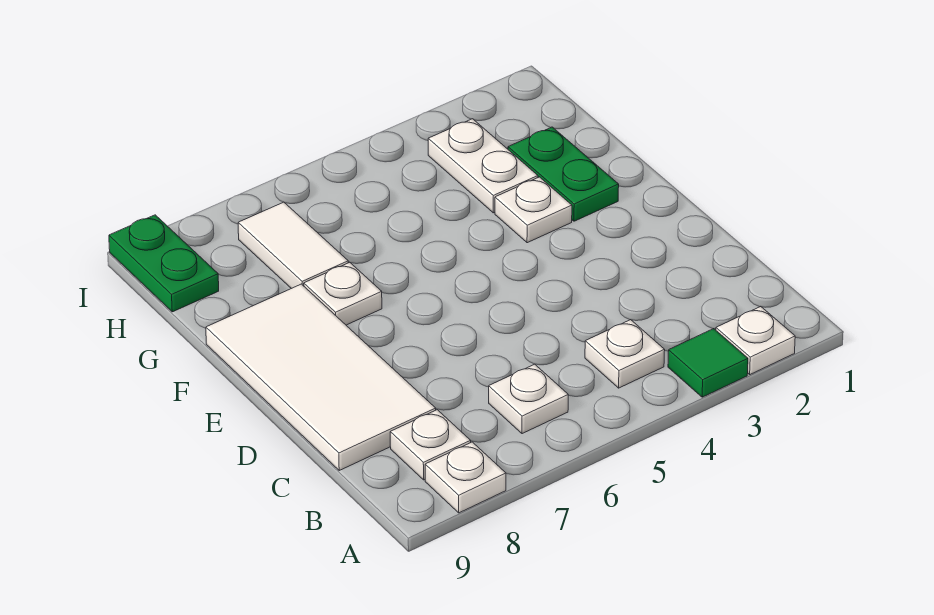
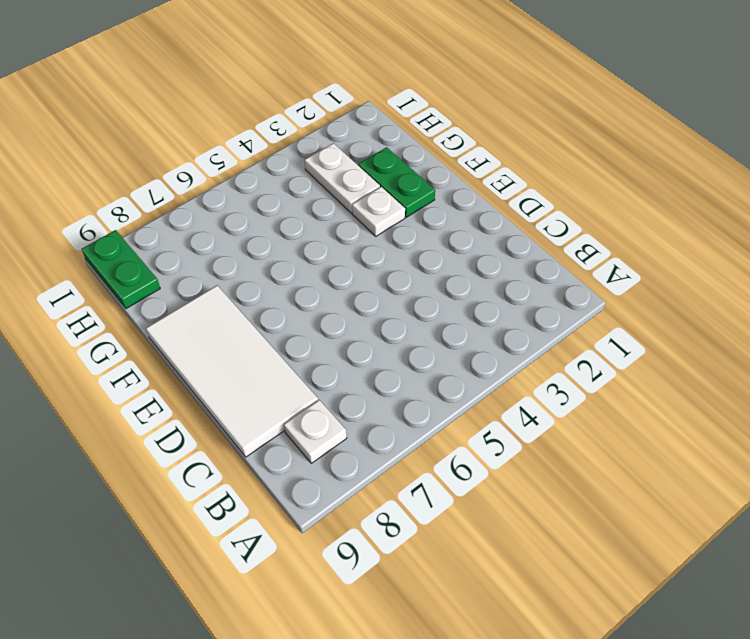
none -> white 1x1 plate [716,307,795,374]
none -> green 1x1 tile [668,329,748,397]
none -> white 1x1 plate [425,442,506,513]

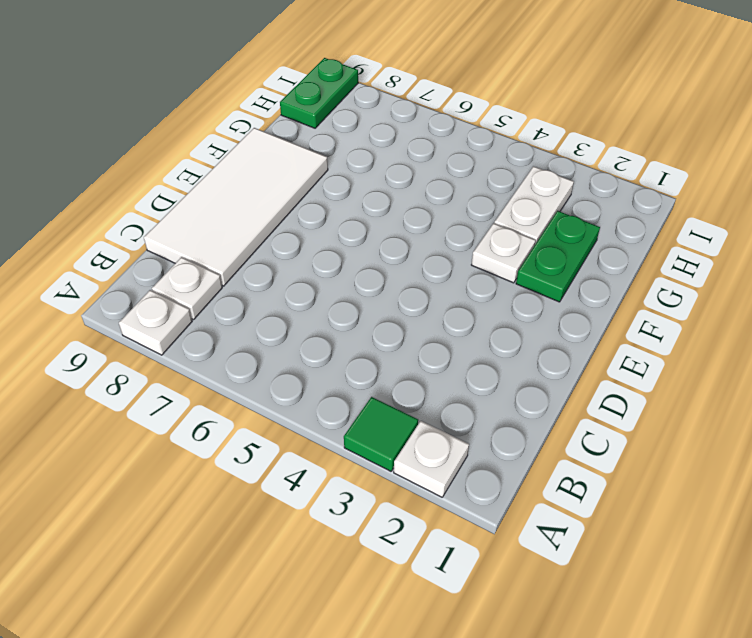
none -> white 1x1 plate [585,320,665,388]
none -> white 1x1 plate [489,364,568,434]
none -> white 1x1 plate [304,262,382,325]

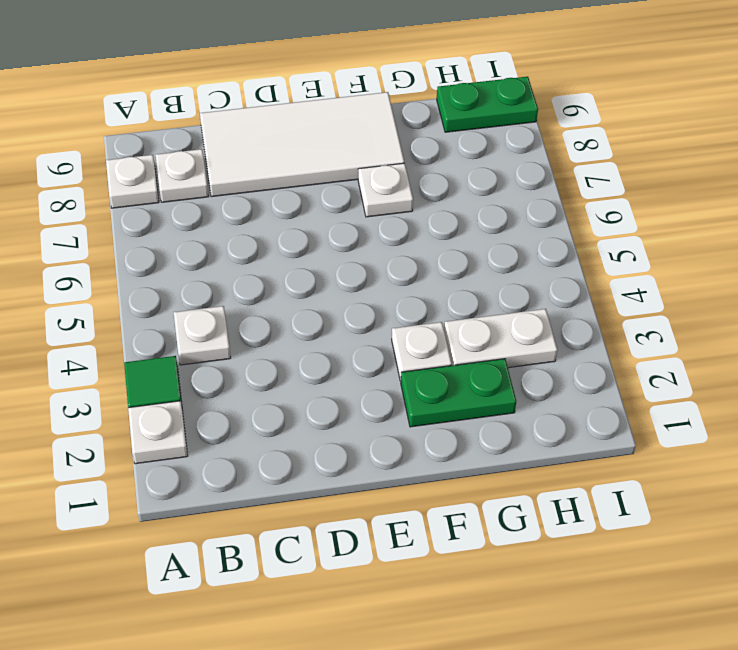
none -> white 1x1 plate [489,364,568,434]
none -> white 1x2 tile [238,202,348,289]

